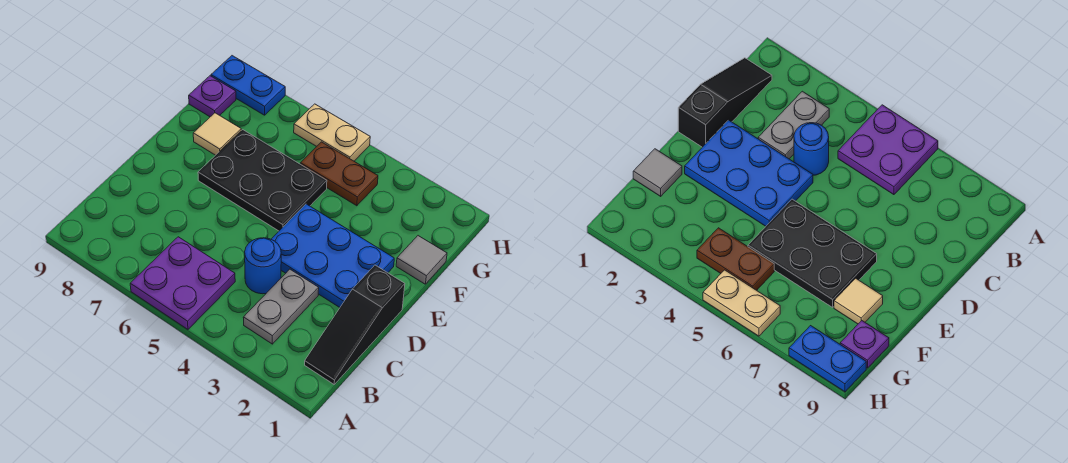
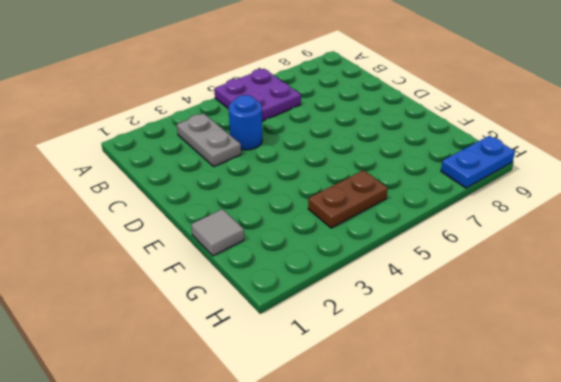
none -> black 1x3 slope [305,265,405,384]
none -> blue 2x3 plate [271,204,394,307]
none -> black 2x3 plate [198,130,327,231]

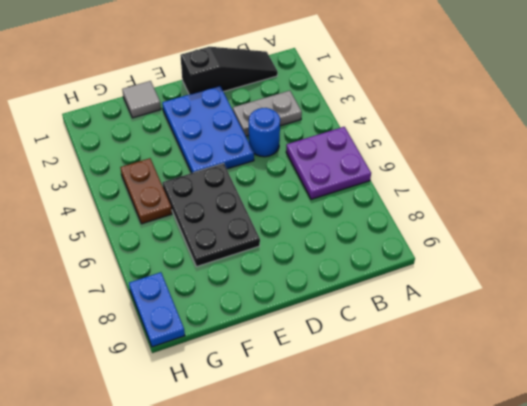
none -> tan 1x1 tile [193,113,241,155]
none -> purple 1x1 plate [189,76,236,117]
none -> tan 1x2 plate [294,104,370,161]

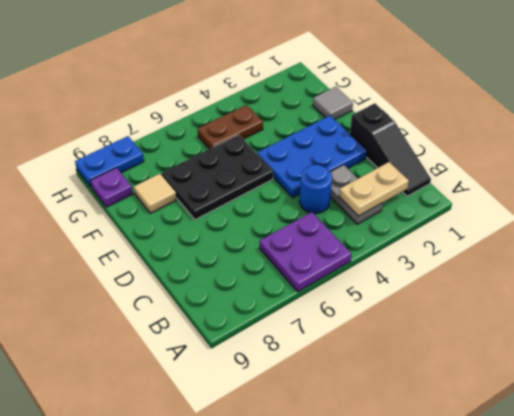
tan 1x2 plate [339,162,409,216] -> tan 1x2 plate moved to [294,104,370,161]

